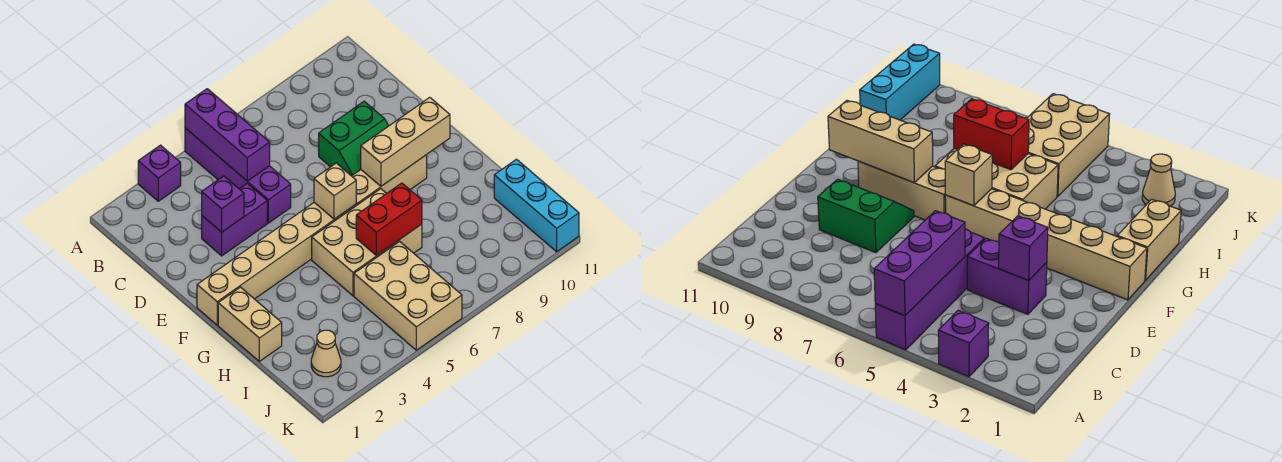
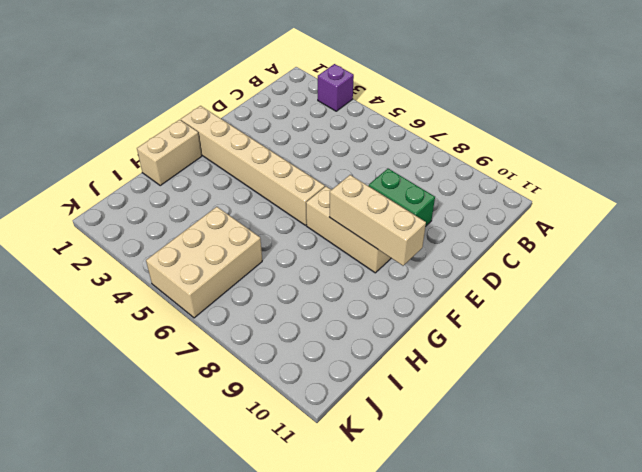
none -> purple 1x4 brick [185,128,291,223]
none -> purple 1x2 brick [202,183,267,256]
none -> tan 2x3 brick [312,189,422,296]

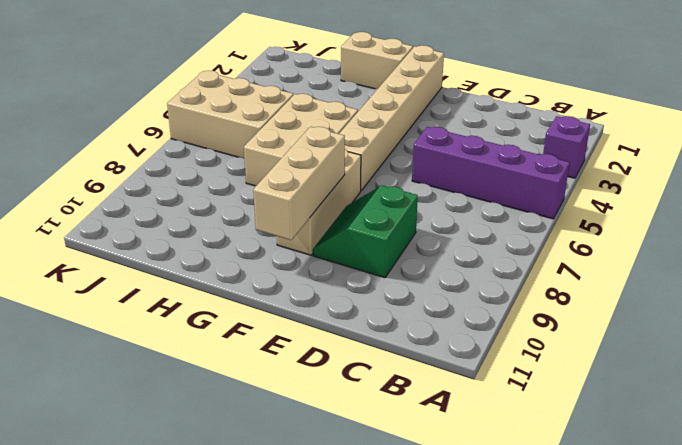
none -> purple 1x2 brick [202,183,267,256]
none -> cyan 1x3 brick [494,159,579,252]
none -> tan 1x1 cone [311,330,341,377]

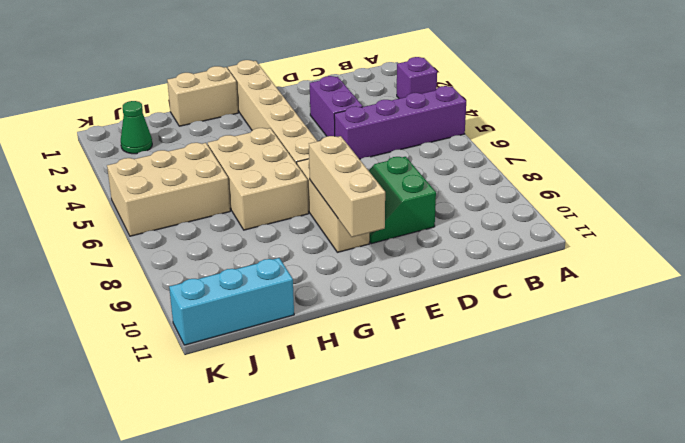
green 1x1 cone [121,101,152,154] -> tan 1x1 cone [311,330,341,377]
none -> purple 1x3 brick [185,89,270,181]
none -> purple 1x1 brick [202,176,244,232]
none -> tan 1x1 brick [314,163,356,219]

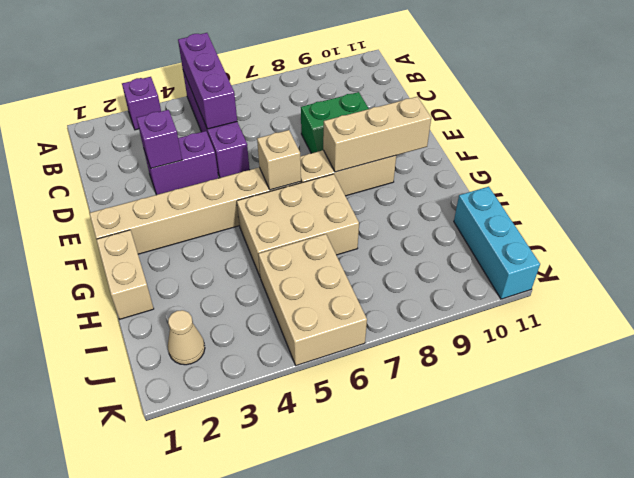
none -> red 1x2 brick [356,183,422,256]

